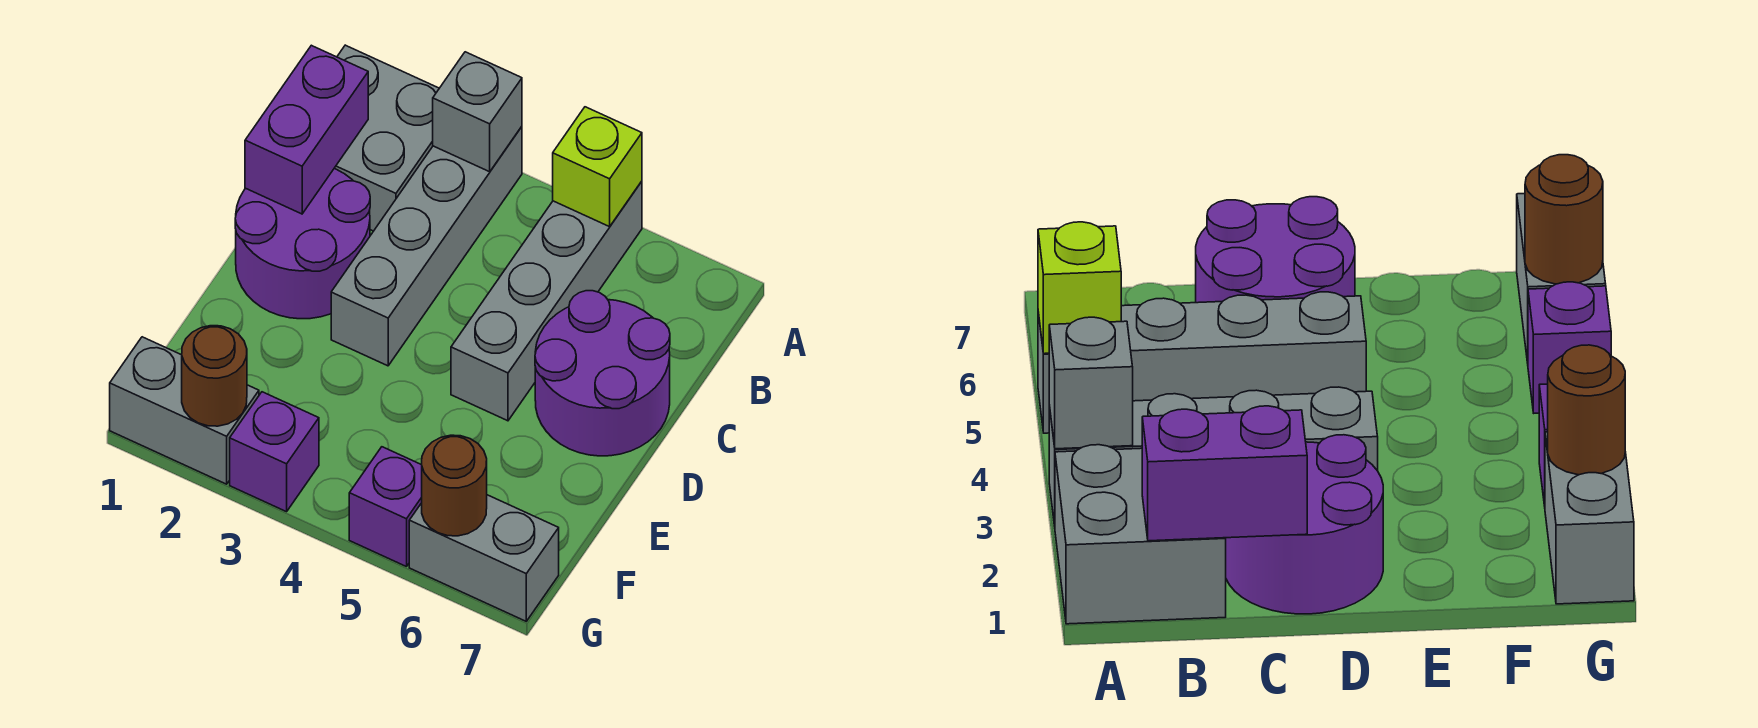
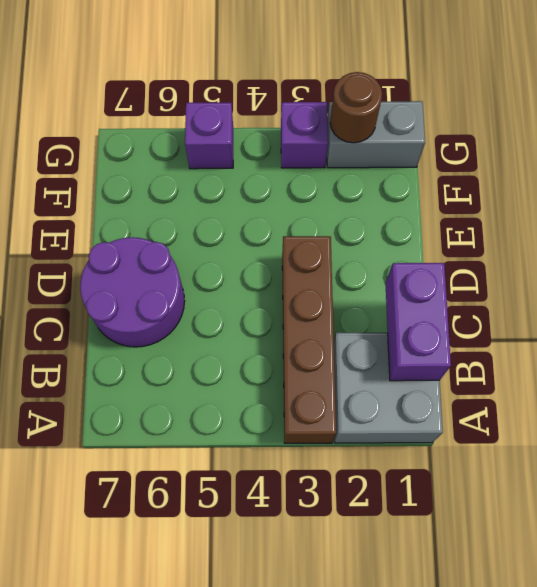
brown 1x4 brick [282,236,336,443] -> grey 1x4 brick [331,127,522,366]
none -> grey 1x4 brick [451,181,642,421]
none -> purple 2x2 round brick [235,169,370,319]
none -> grey 1x2 brick [409,495,559,621]

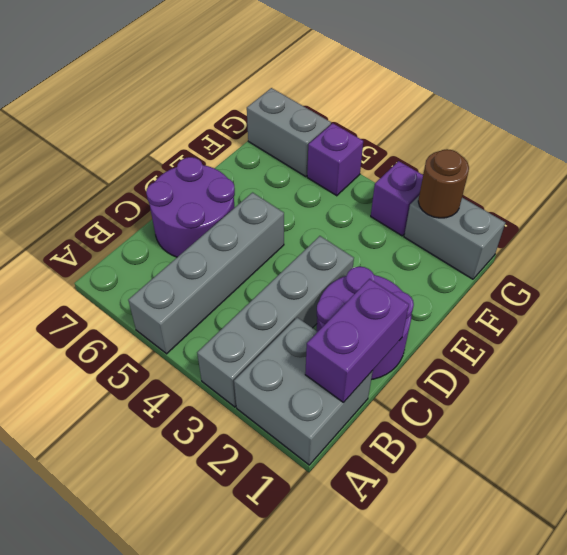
none -> grey 1x1 brick [433,52,522,172]
none -> lime 1x1 brick [553,107,642,227]
none -> brown 1x1 round brick [422,435,487,536]

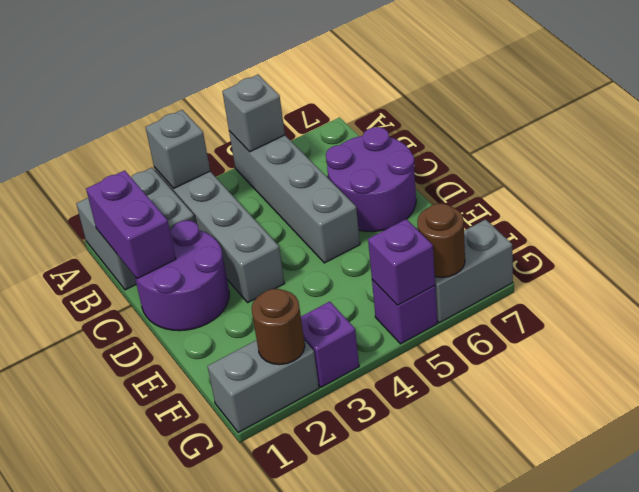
grey 1x1 brick [222,75,285,152] -> lime 1x1 brick [553,107,642,227]
purple 1x1 brick [368,219,435,305] -> none

